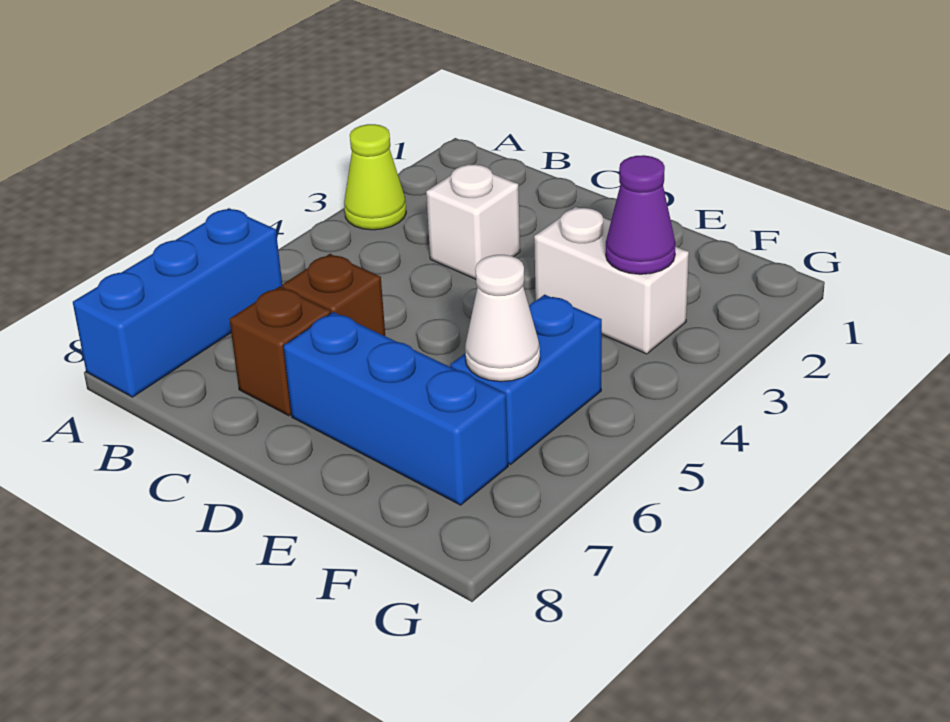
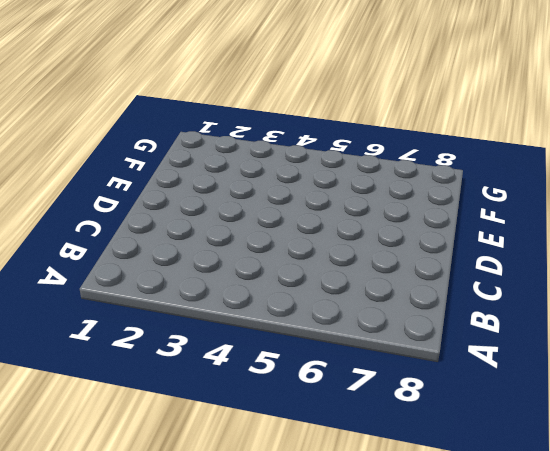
none -> lime 1x1 cone [344,124,406,230]
none -> blue 1x3 brick [73,208,282,397]

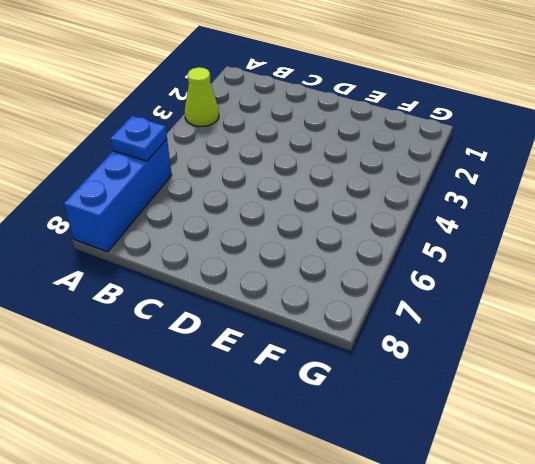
blue 1x1 plate [111,116,167,161] -> none
none -> white 1x1 brick [426,164,520,279]
none -> brown 1x1 brick [282,254,385,336]

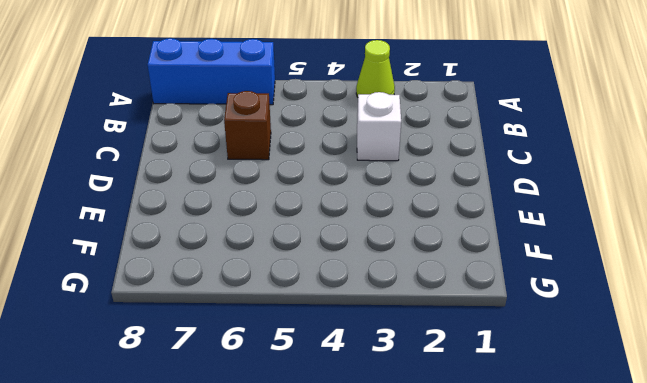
none -> brown 1x1 brick [229,286,331,416]
none -> blue 1x3 brick [283,312,508,505]

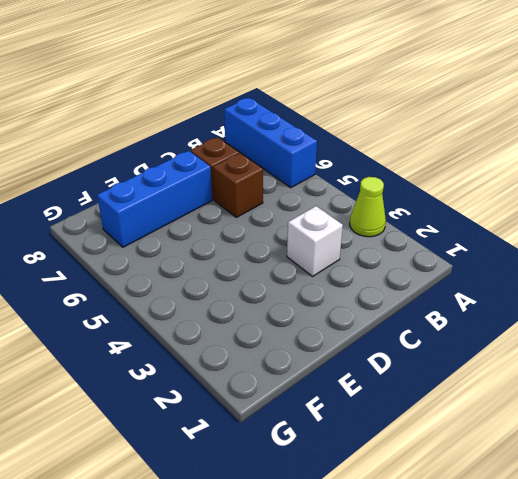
none -> white 1x2 brick [534,207,689,354]
none -> blue 1x2 brick [450,295,602,464]

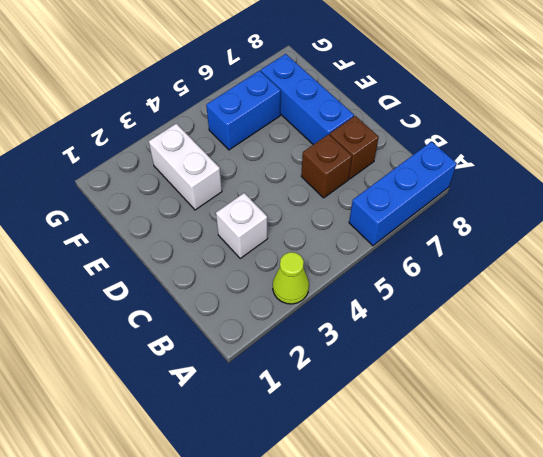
none -> purple 1x1 cone [606,155,676,274]
none -> white 1x1 cone [465,255,540,382]

